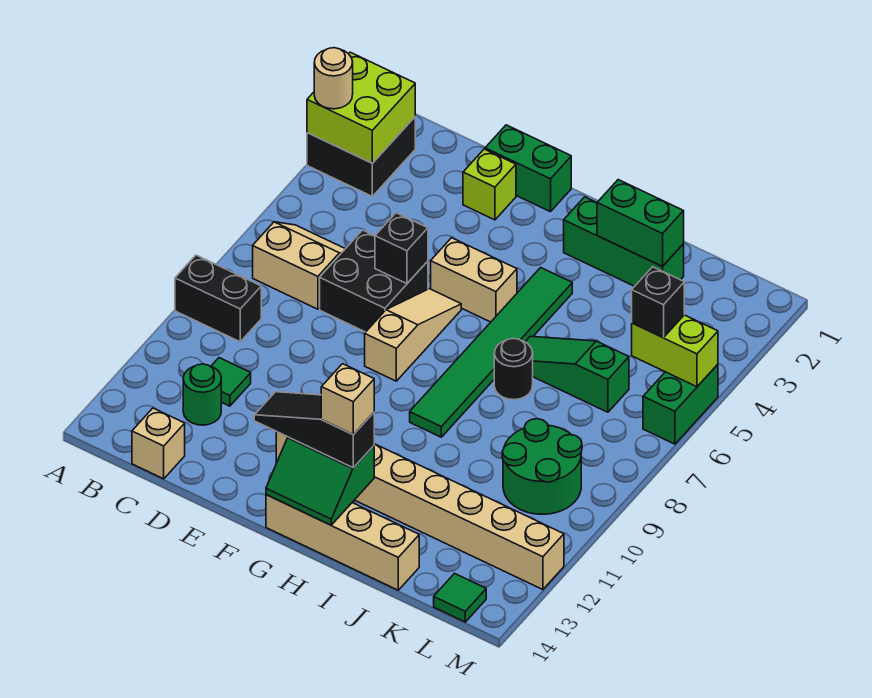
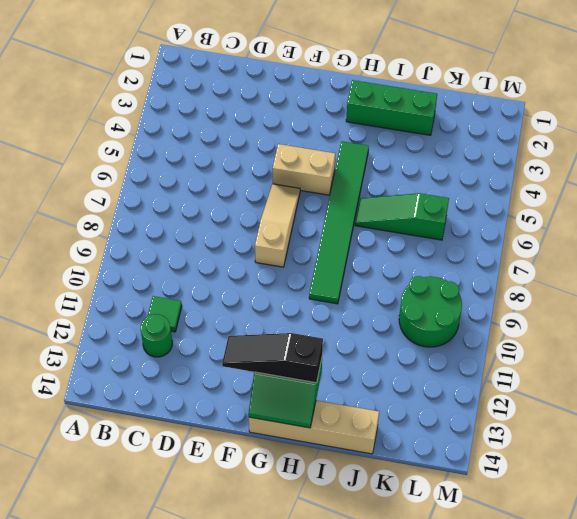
none -> black 2x2 brick [307,117,415,196]
none -> black 1x2 brick [175,255,261,342]
none -> tan 2x2 slope [253,222,345,309]

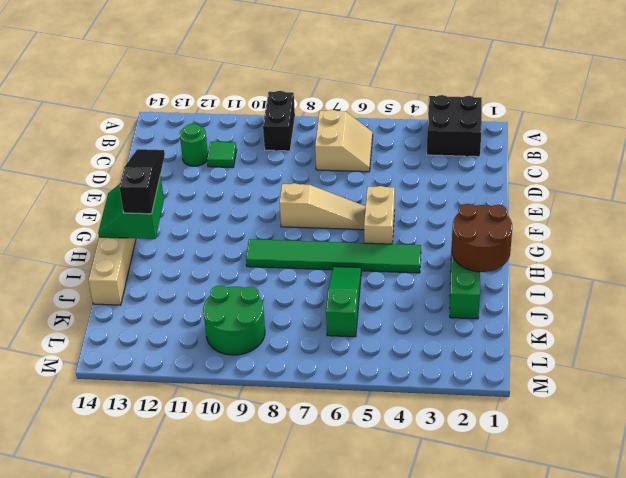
brown 2x2 round brick [452,204,512,272] -> green 1x2 brick [597,180,684,266]
none -> tan 1x1 brick [132,408,185,479]
none -> black 2x2 brick [320,230,428,332]
none -> green 1x2 brick [485,125,571,212]

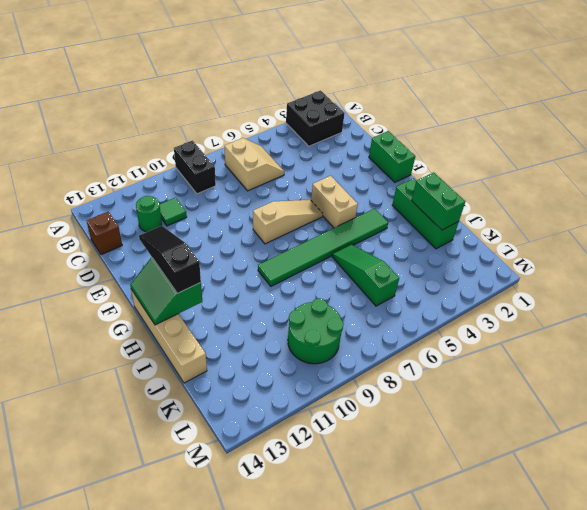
brown 1x1 brick [87,212,122,255] -> tan 1x1 brick [132,408,185,479]
none -> black 2x2 brick [320,230,428,332]
none -> lime 1x1 brick [463,149,516,220]
none -> tan 1x8 brick [276,432,564,590]

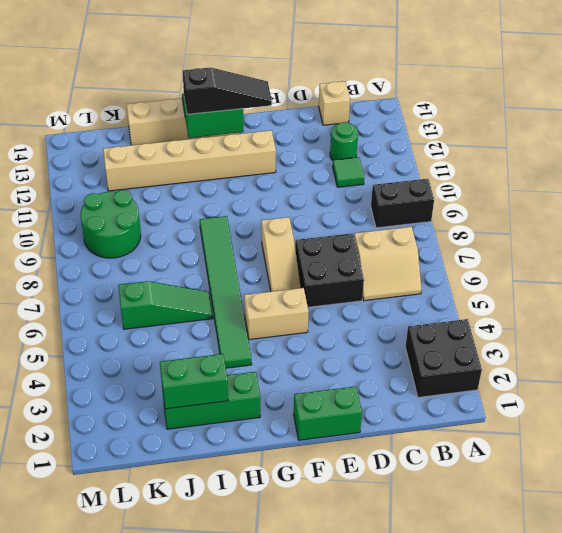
tan 1x6 brick [103,130,276,191] -> tan 1x8 brick [276,432,564,590]
none -> lime 1x1 brick [463,149,516,220]
none -> black 1x1 round brick [494,338,533,400]
none -> green 1x1 tile [434,573,486,622]

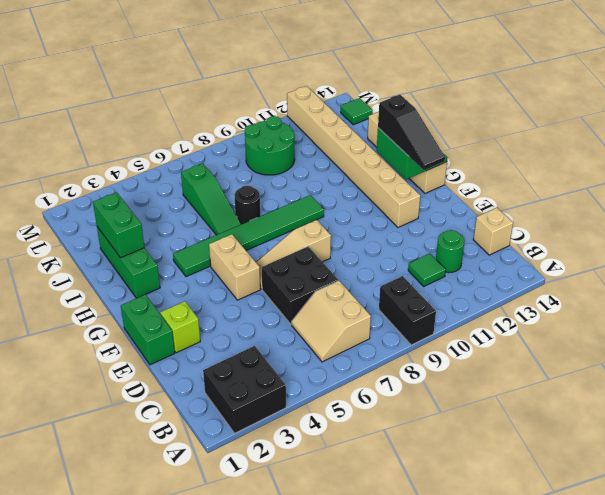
none -> green 1x2 brick [643,364,718,444]
none -> lime 2x2 brick [307,52,415,163]
none -> black 1x1 brick [375,213,428,284]

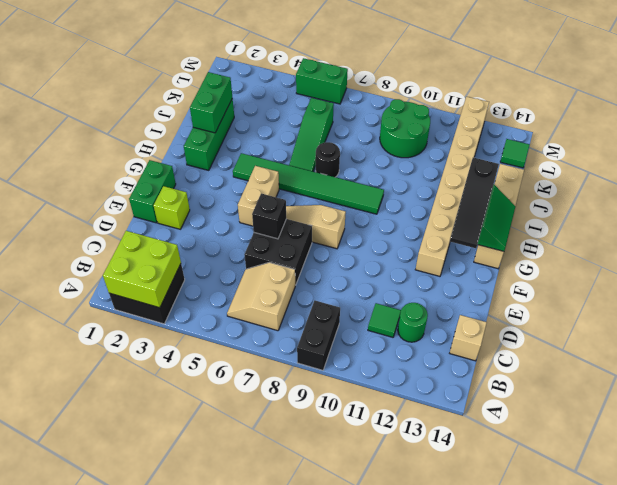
none -> lime 1x2 brick [632,315,718,387]
none -> tan 1x1 round brick [314,48,353,109]
none -> black 1x1 brick [632,267,684,338]

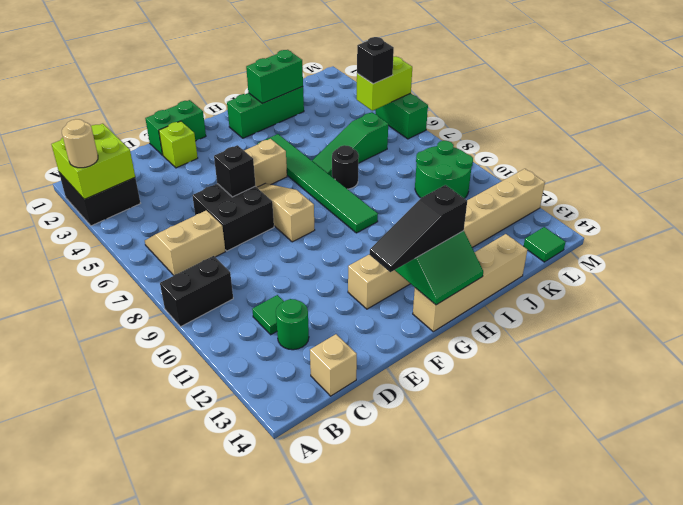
none -> tan 1x1 brick [321,364,374,435]

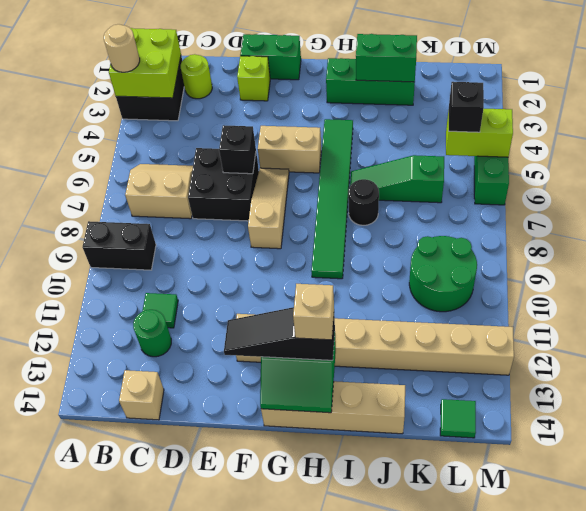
lime 1x1 round brick [181,54,212,99] -> none

